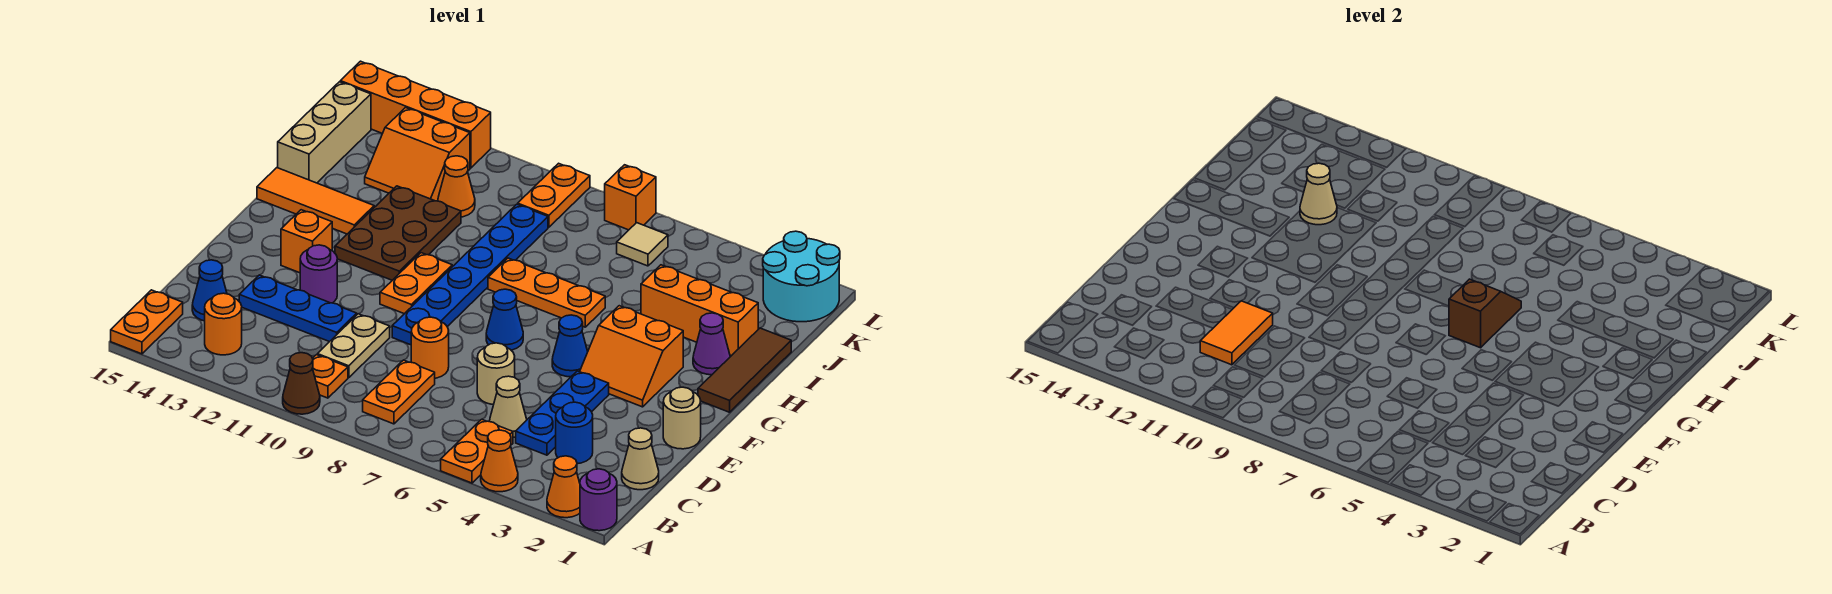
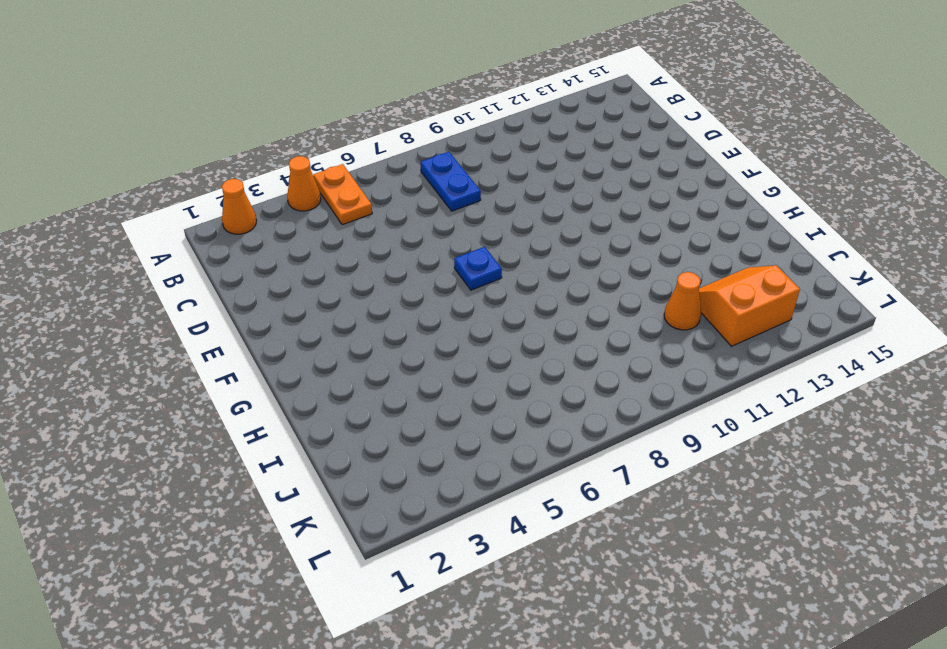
blue 1x2 plate [421,152,481,211] -> orange 1x2 plate [363,360,435,424]
blue 1x1 plate [454,247,502,290] -> blue 1x1 cone [486,289,523,350]
none -> purple 1x1 round brick [580,469,617,531]
none -> brown 1x1 cone [283,353,320,414]
none -> orange 1x2 plate [111,290,183,354]
none -> orange 1x1 plate [312,355,348,398]

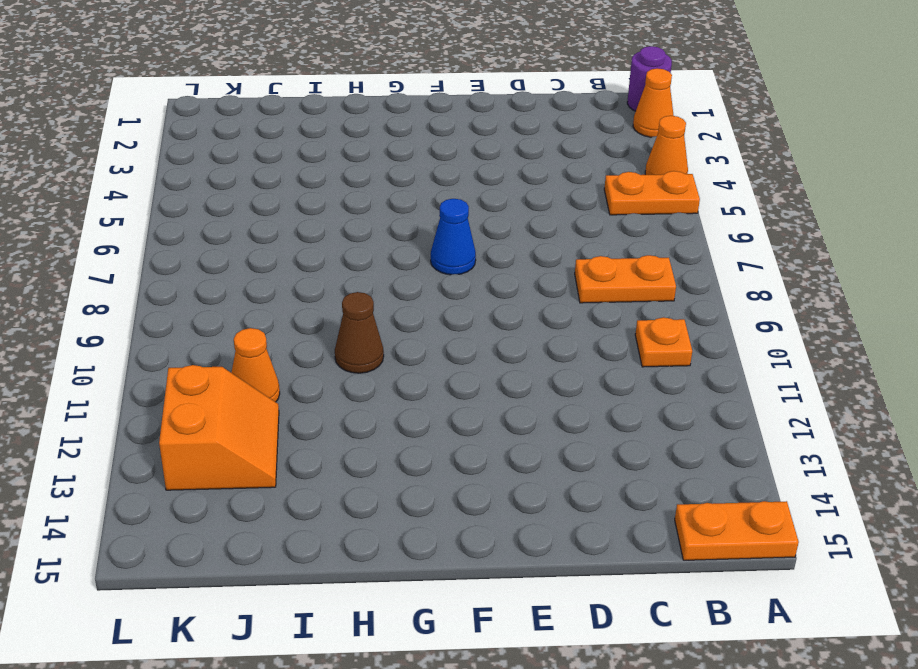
brown 1x1 cone [335,292,384,373] -> brown 1x1 cone moved to [283,353,320,414]
none -> orange 1x1 round brick [205,293,242,355]
none -> tan 1x1 cone [622,428,659,490]
none -> blue 1x1 round brick [556,402,593,464]
none -> blue 1x3 plate [516,371,609,455]

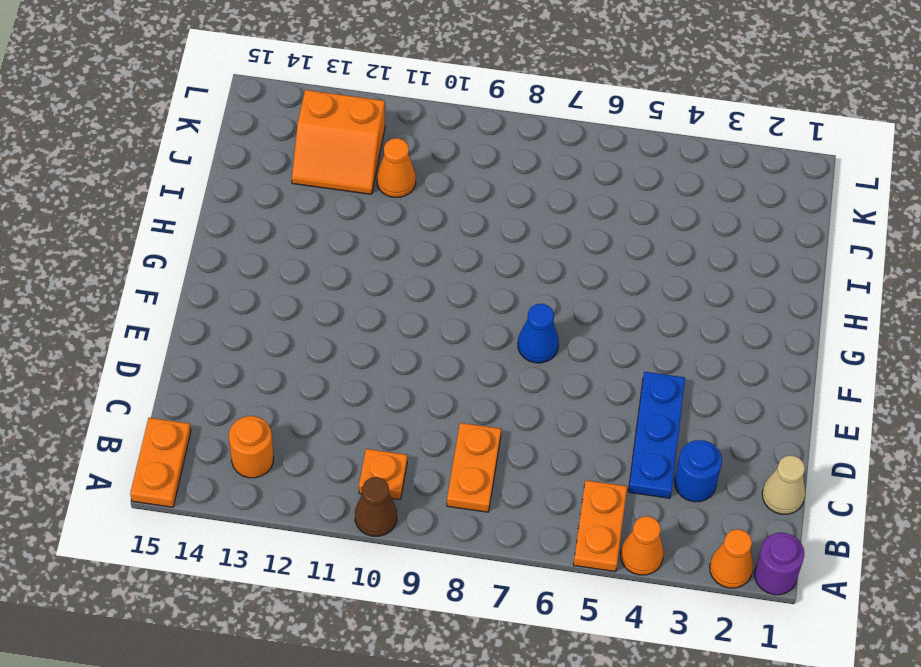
none -> tan 1x1 cone [490,376,527,437]
none -> tan 1x2 plate [317,314,390,378]
none -> blue 1x1 cone [192,260,227,321]
none -> tan 1x1 round brick [477,343,515,405]

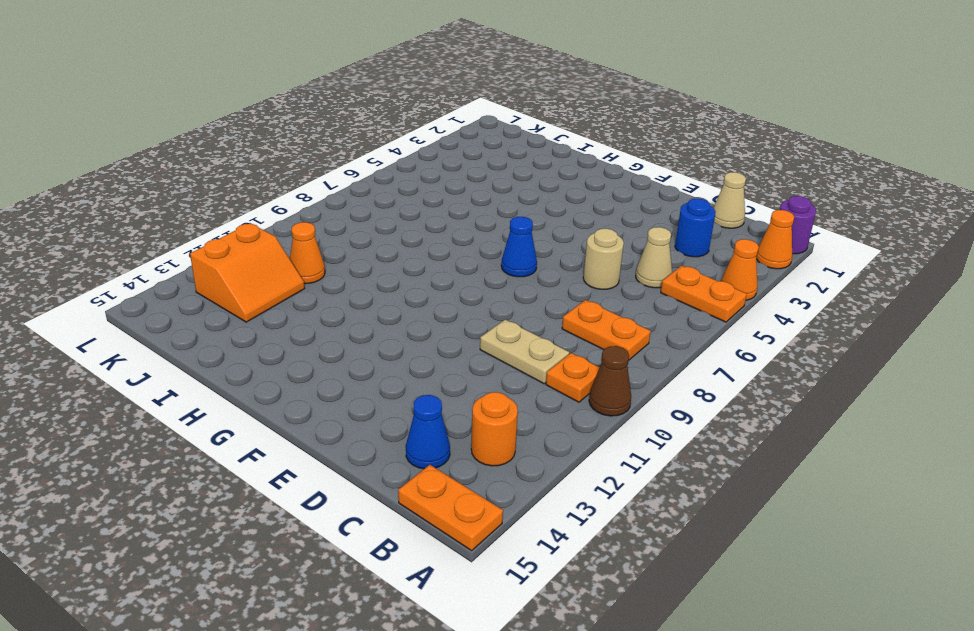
none -> blue 1x3 plate [516,371,609,455]
none -> orange 1x1 round brick [411,317,449,378]
none -> blue 1x3 plate [239,275,357,342]
none -> tan 1x1 round brick [663,387,701,449]

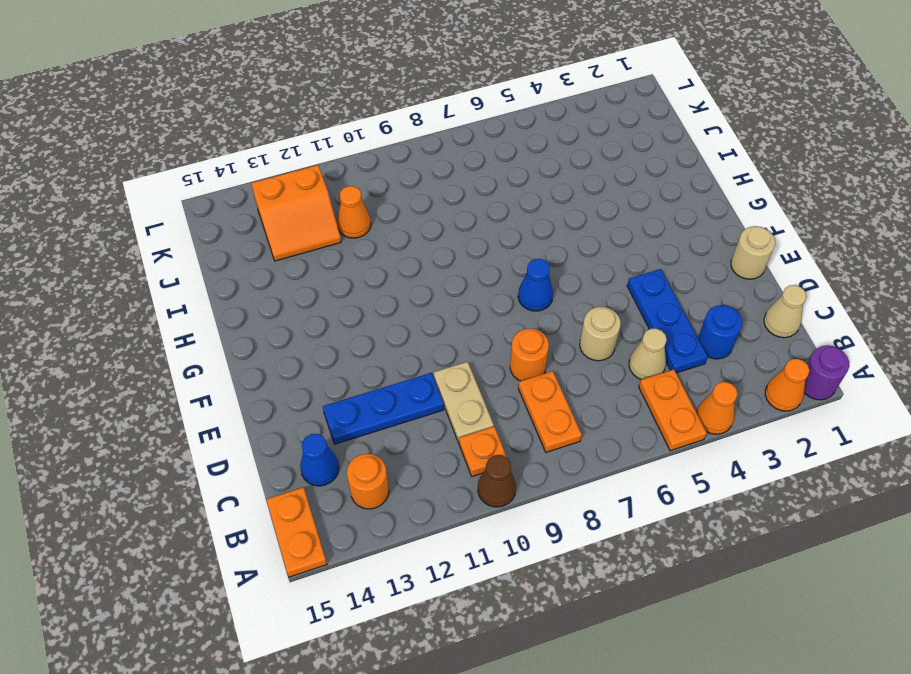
none -> blue 1x6 plate [392,204,548,345]
none -> purple 1x1 round brick [300,245,337,303]
none -> orange 2x2 slope [580,306,683,407]
none -> blue 1x1 cone [552,315,588,377]

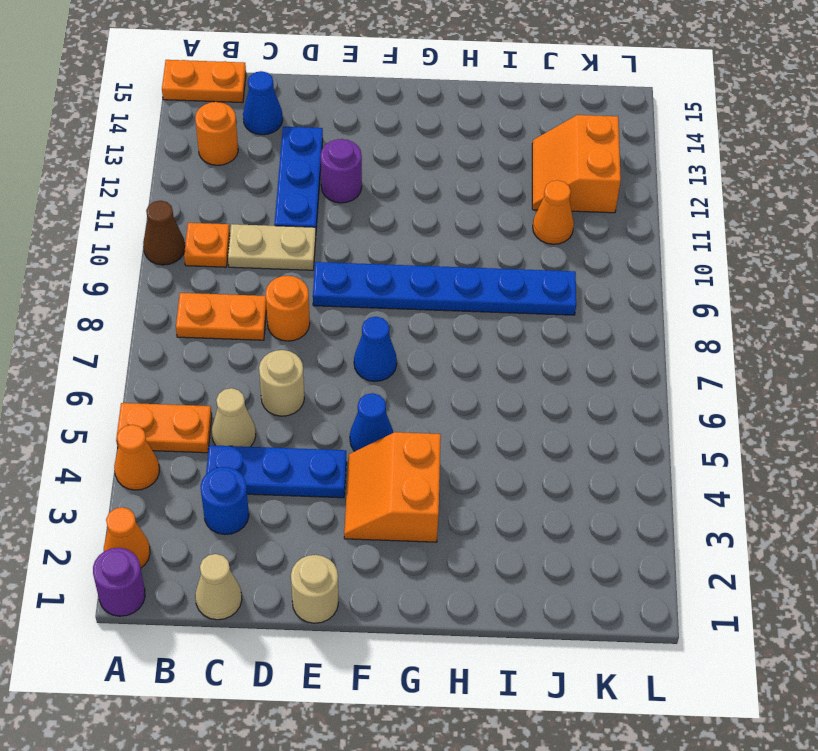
none -> orange 1x2 plate [380,253,452,314]
none -> orange 1x1 brick [281,210,332,273]
none -> brown 1x3 tile [698,328,791,412]
none -> brown 2x3 plate [335,186,461,280]

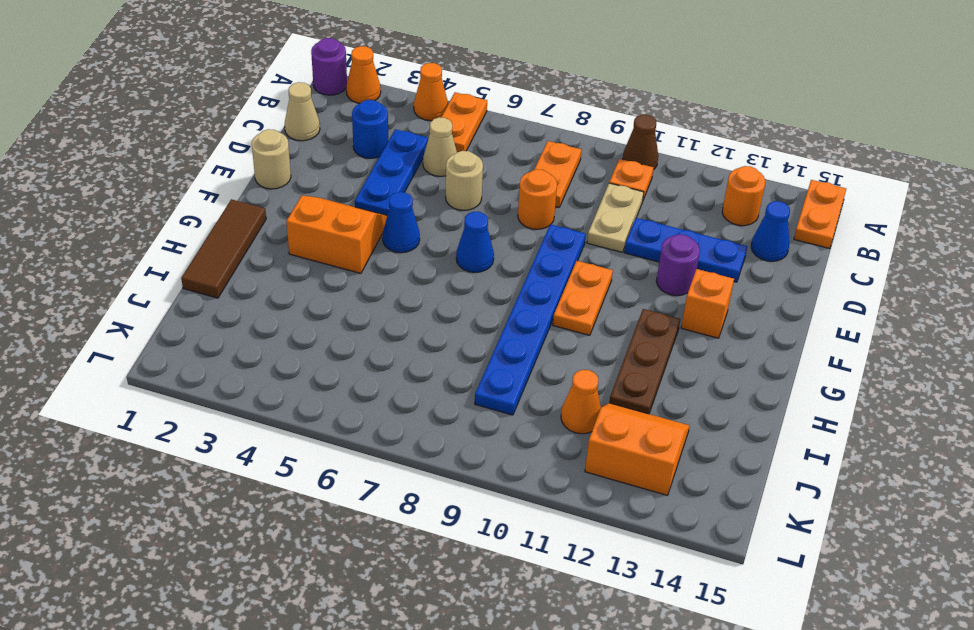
brown 1x3 plate [609,309,680,414] -> brown 2x3 plate [335,186,461,280]
none -> purple 1x1 cone [693,313,730,375]
none -> orange 1x3 plate [488,258,605,327]
none -> orange 1x3 tile [257,168,374,234]
none -> orange 1x3 brick [641,265,758,356]

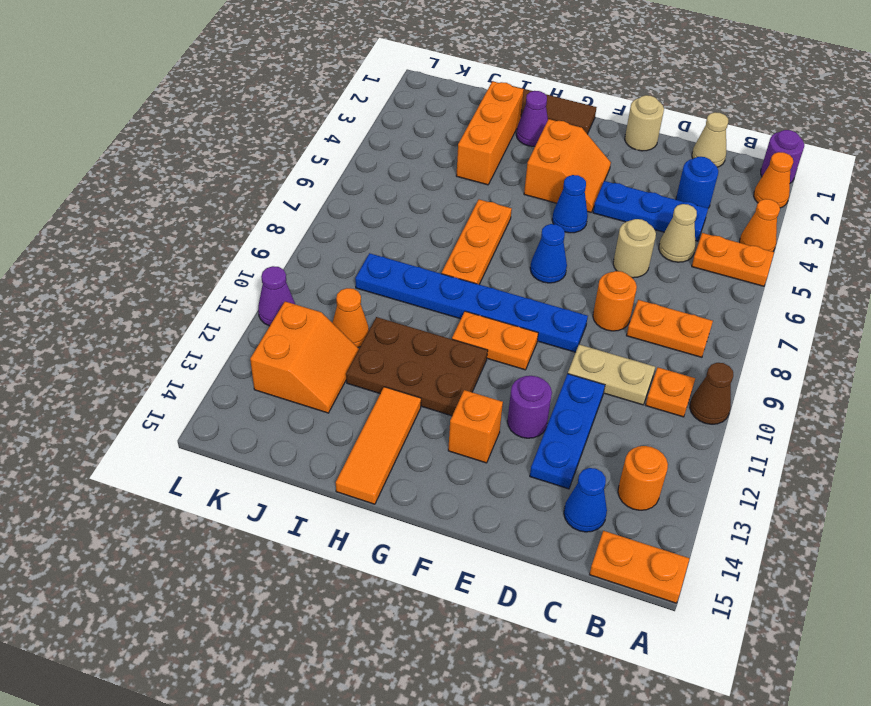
purple 1x1 cone [258,266,295,326] -> none
none -> tan 1x3 brick [278,82,371,183]
none -> cyan 2x2 round brick [763,231,840,322]
none -> tan 1x1 tile [617,223,668,266]
none -> orange 1x2 plate [518,163,590,227]

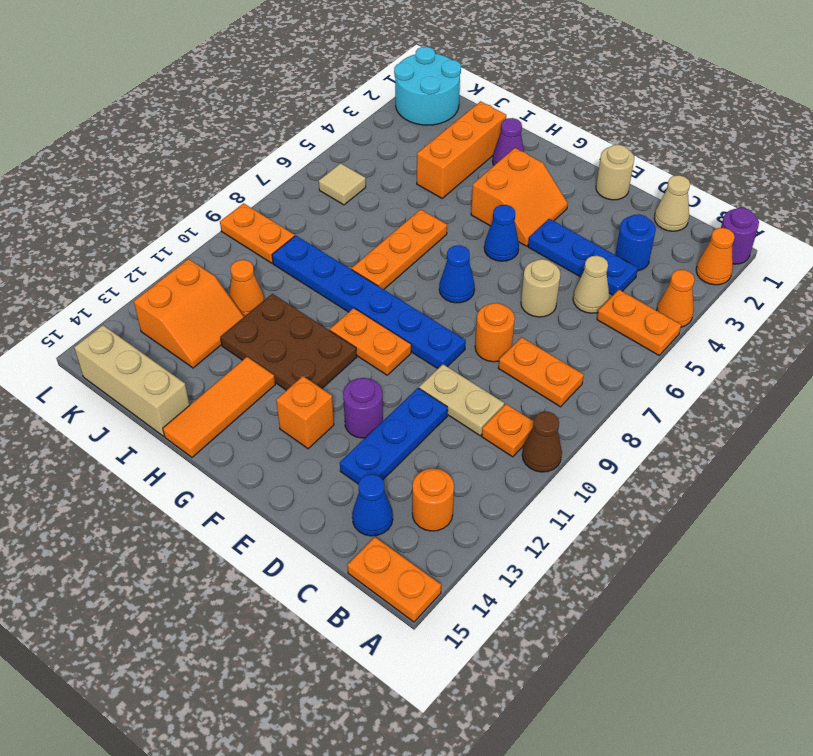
none -> brown 1x3 tile [698,328,791,412]
none -> orange 1x1 brick [605,165,656,230]
none -> orange 1x4 brick [340,61,491,168]
none -> orange 1x2 tile [1200,301,1273,365]

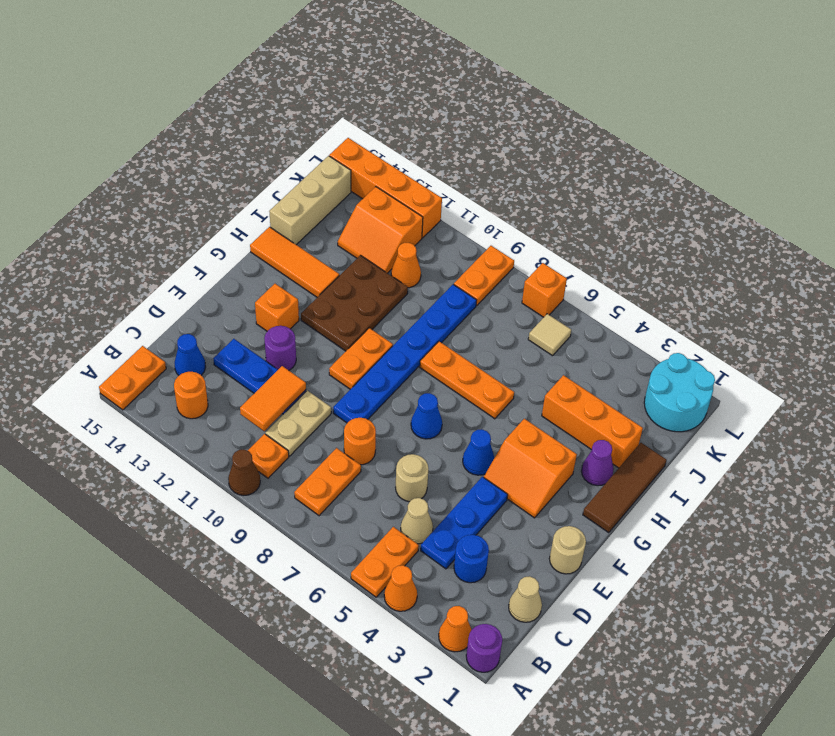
none -> brown 1x2 slope [1449,279,1521,348]
none -> tan 1x1 cone [1300,163,1337,225]

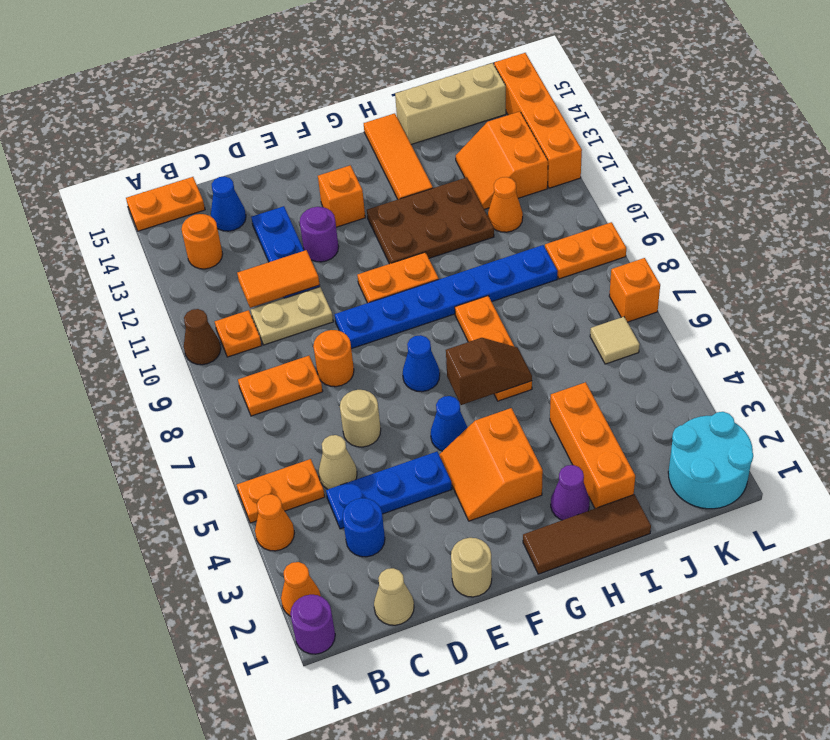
none -> tan 1x1 cone [1300,163,1337,225]

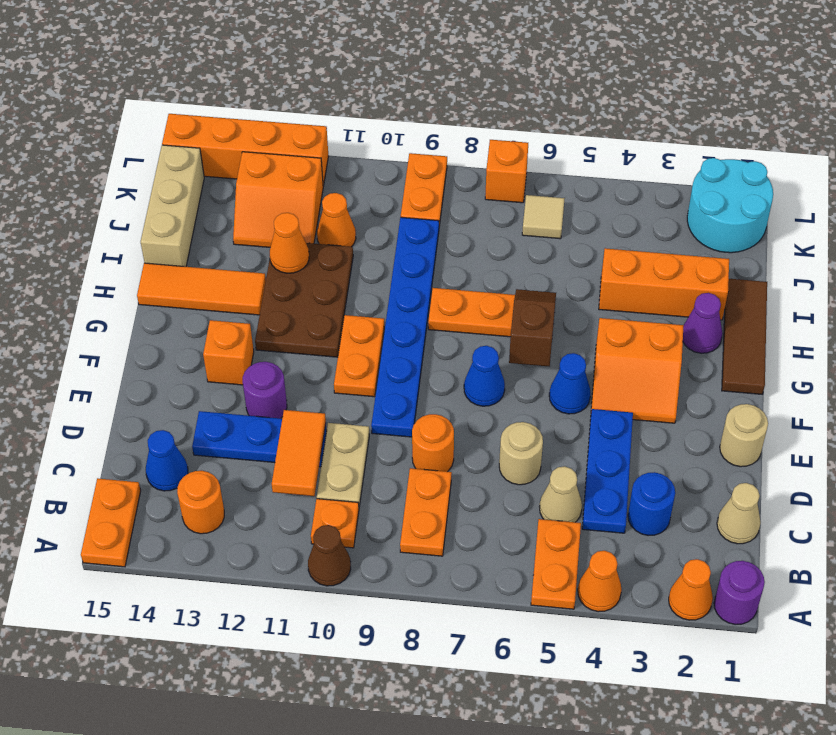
orange 1x1 cone [270,213,309,273] -> tan 1x1 cone [1300,163,1337,225]

